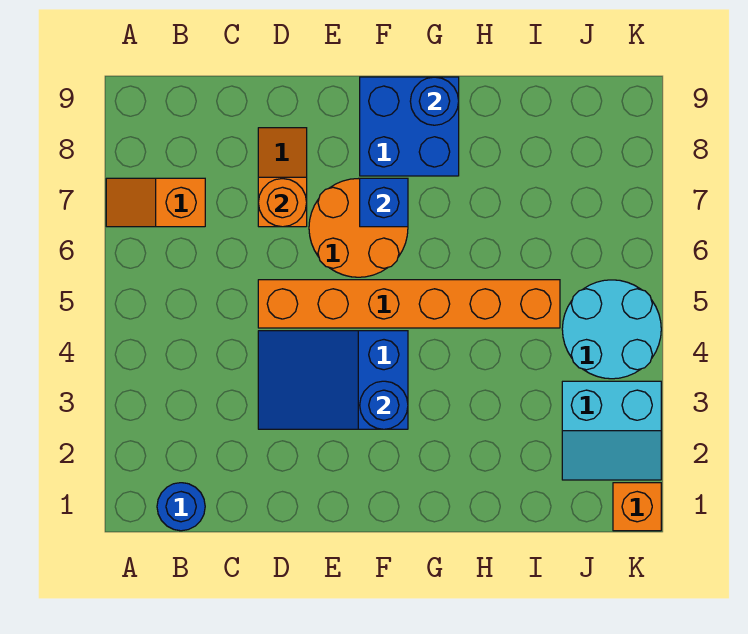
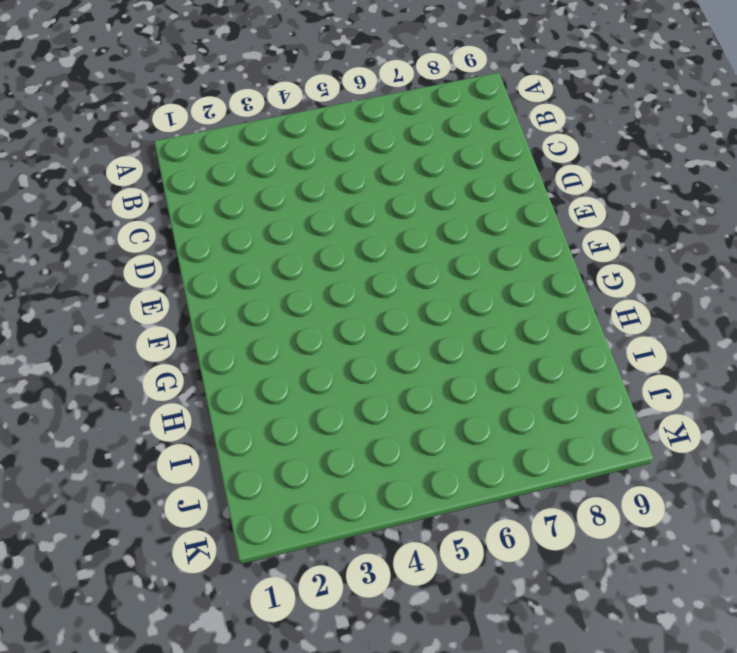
none -> orange 1x2 slope [106,178,205,227]
none -> blue 1x1 round brick [157,483,205,531]
none -> blue 2x3 slope [258,331,408,429]

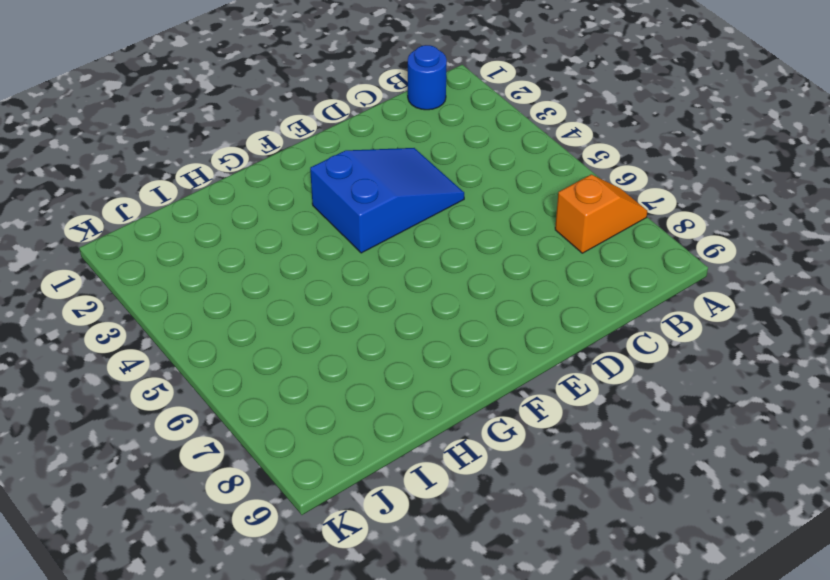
none -> orange 1x6 brick [258,280,560,328]
none -> orange 1x2 slope [258,128,307,227]
none -> orange 2x2 round brick [309,179,408,277]

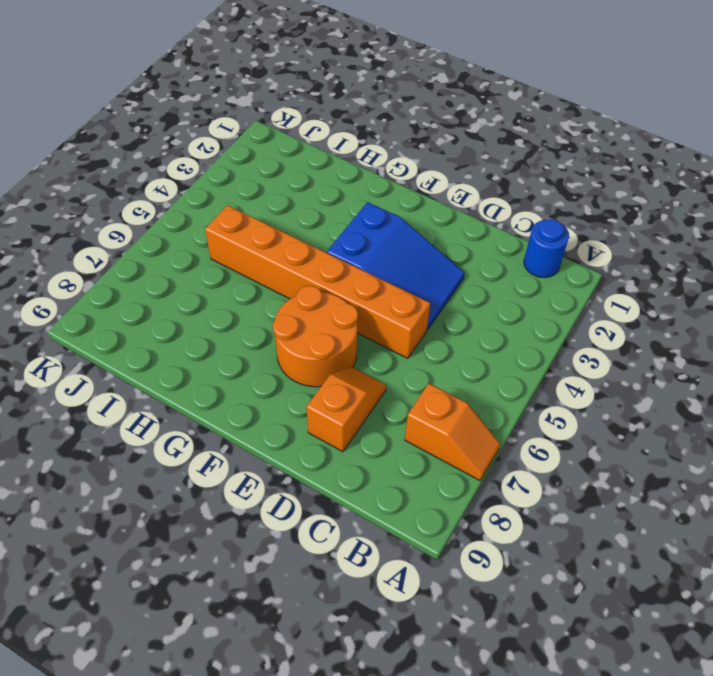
orange 1x2 slope [306,367,386,452] -> orange 1x2 slope turned to [258,128,307,227]
none -> blue 2x2 brick [360,77,459,176]
none -> cyan 2x2 slope [562,381,661,480]
none -> cyan 2x2 round brick [562,280,661,379]

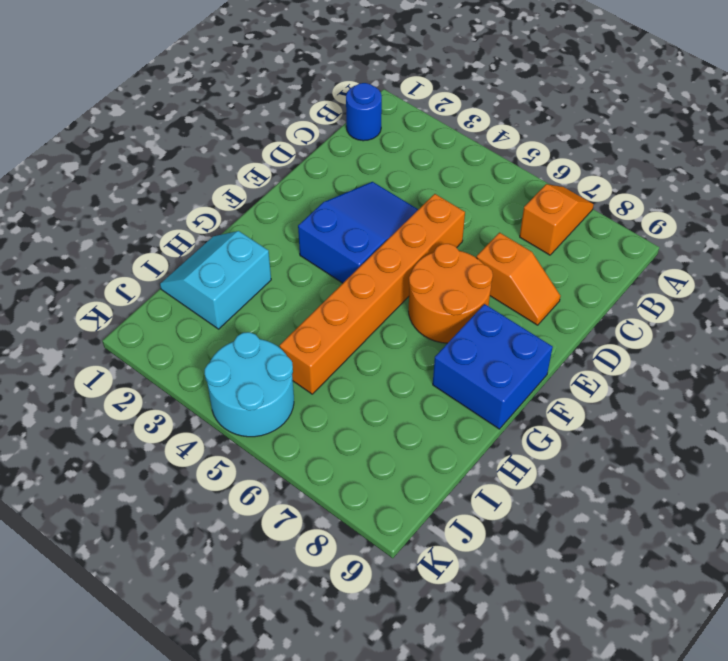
cyan 2x2 slope [160,231,271,329] -> cyan 2x2 slope moved to [562,381,661,480]
none -> orange 1x1 brick [613,483,661,531]
none -> orange 1x1 round brick [258,179,307,227]
none -> blue 1x1 round brick [360,381,408,429]

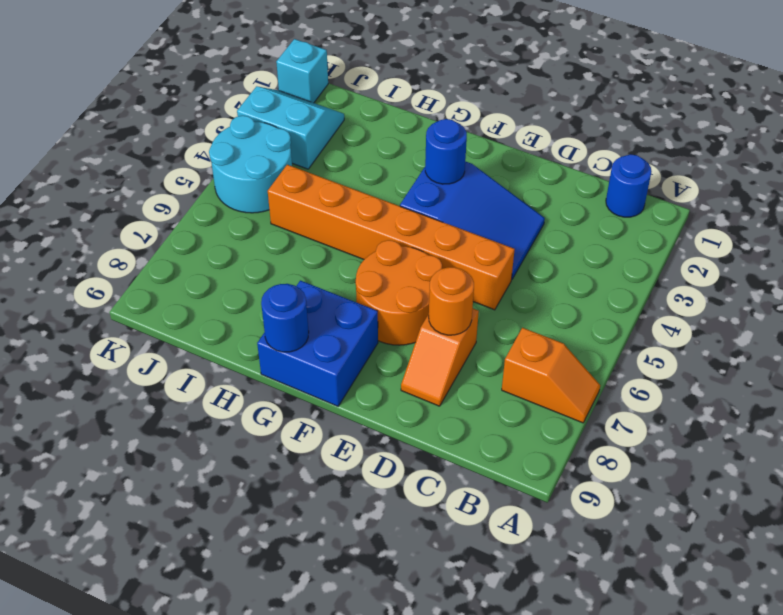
cyan 1x1 brick [276,39,328,103] -> orange 1x1 brick [613,483,661,531]
none -> blue 1x1 brick [360,178,408,227]

